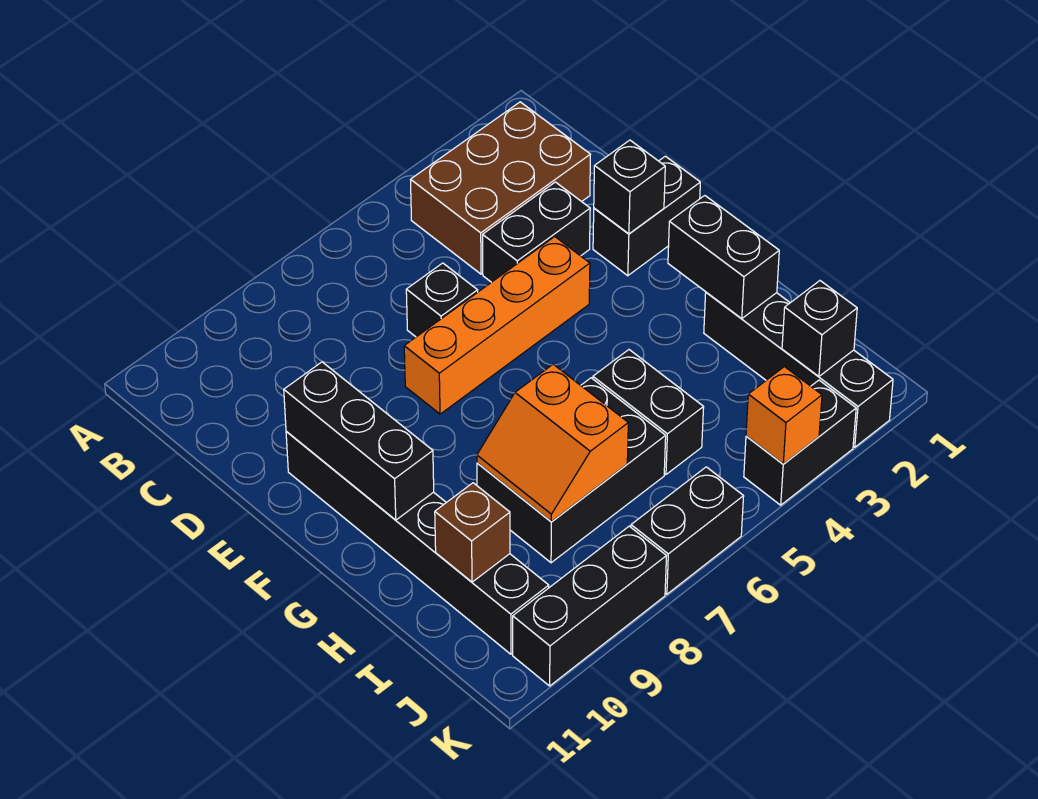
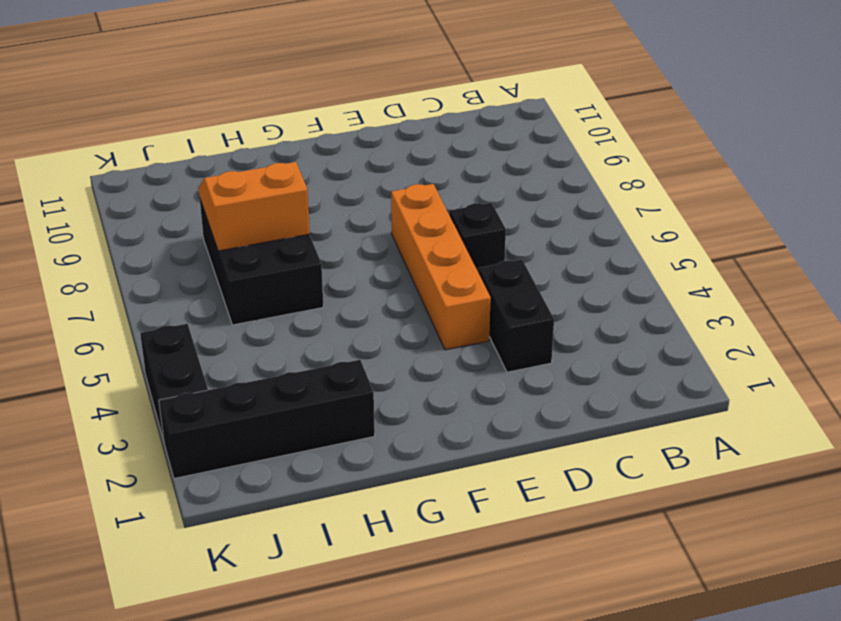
none -> brown 2x3 brick [410,102,591,274]
none -> black 1x2 brick [593,156,700,276]
none -> black 1x6 brick [286,432,549,654]

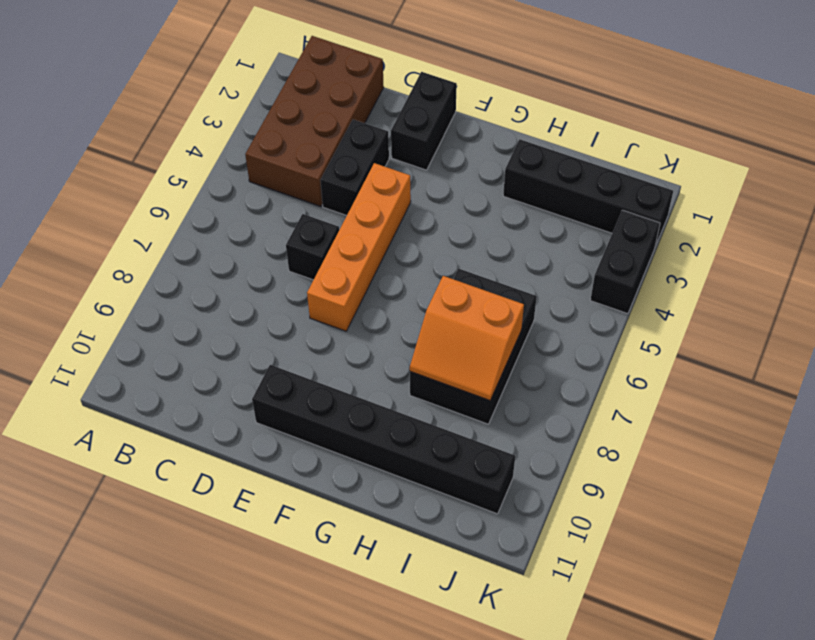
brown 2x4 brick [245,36,384,206] -> brown 2x3 brick [410,102,591,274]
none -> black 1x2 brick [593,350,704,474]
none -> black 1x2 brick [631,467,744,594]
none -> black 1x3 brick [513,526,666,686]

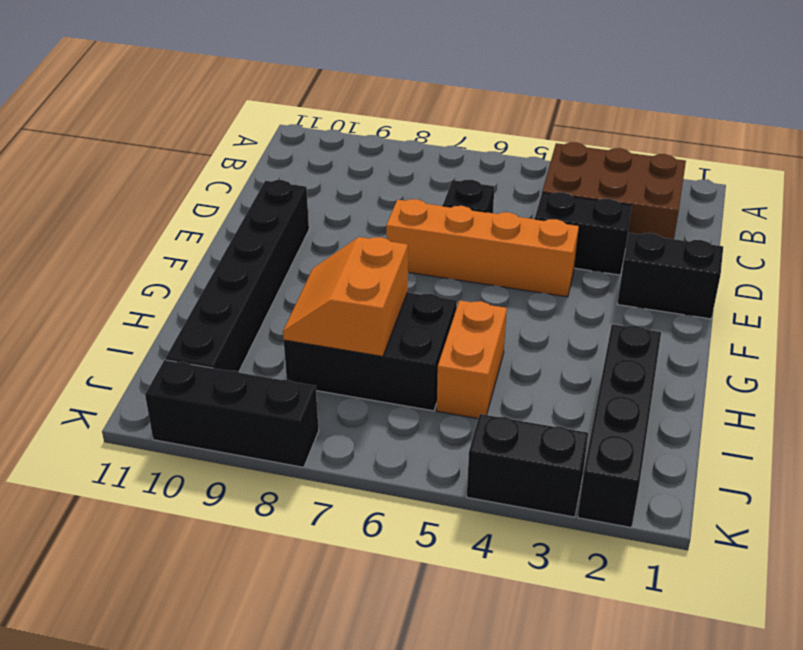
orange 1x2 brick [437,300,507,418] -> black 1x2 brick [593,350,704,474]
none -> black 1x2 brick [631,467,744,594]
none -> black 1x1 brick [594,140,665,234]
none -> black 1x3 brick [284,362,434,520]

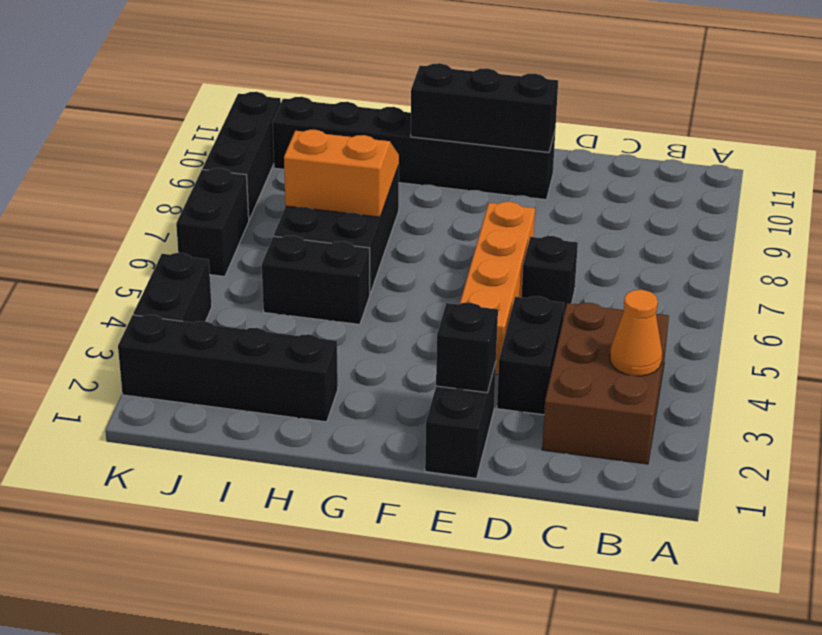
orange 1x1 cone [610,290,662,376] -> none
none -> black 1x2 brick [668,196,779,319]
none -> brown 1x1 brick [435,483,510,582]
none -> black 1x1 brick [782,281,857,376]

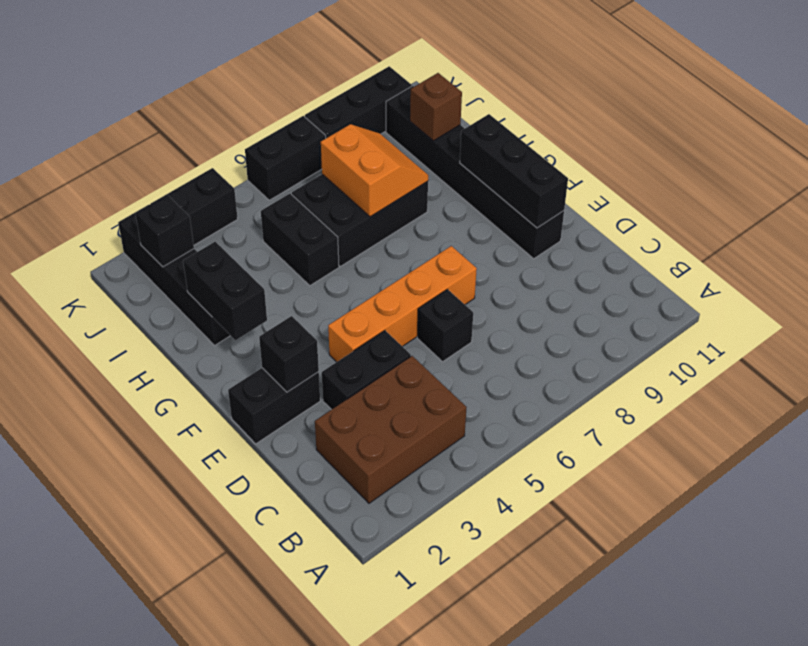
none -> orange 1x1 brick [746,367,822,464]

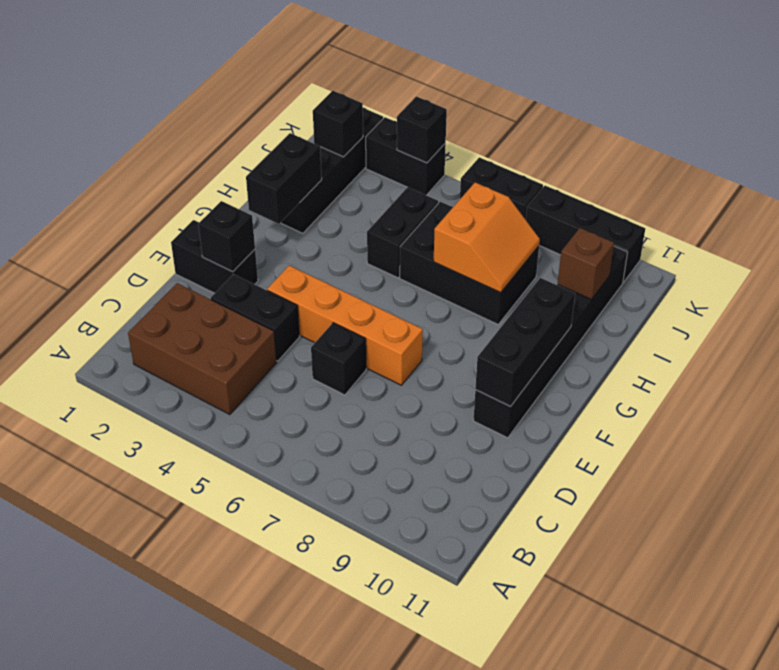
black 1x1 brick [397,96,447,163] -> orange 1x1 brick [746,367,822,464]

